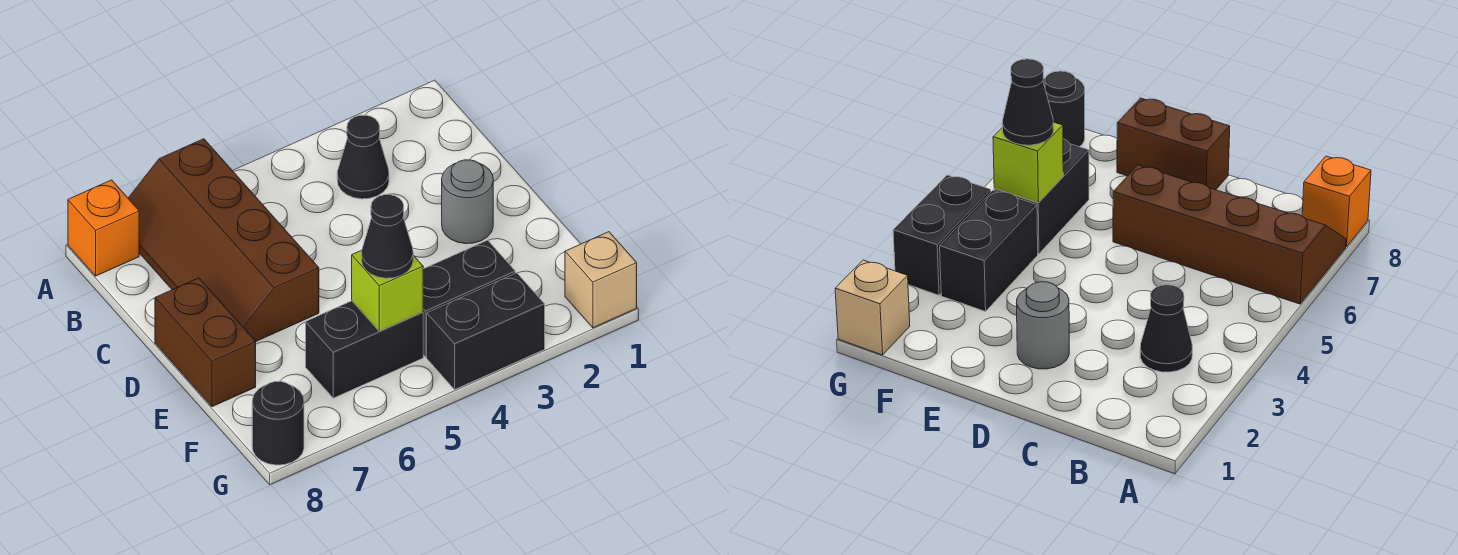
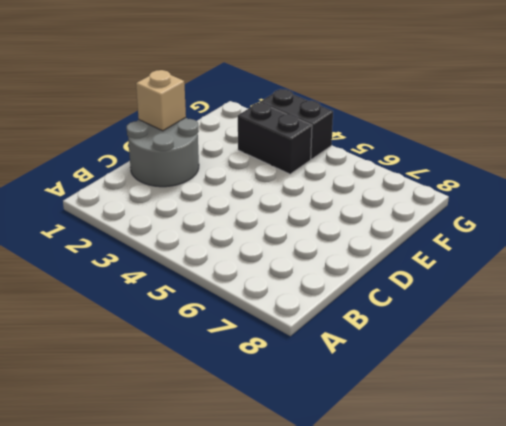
grey 2x2 round brick [127,118,199,187] -> grey 1x1 round brick [442,160,493,244]
tan 1x1 brick [136,70,186,131] -> tan 1x1 brick moved to [565,232,637,328]
none -> brown 2x4 slope [128,139,319,341]
none -> orange 1x1 brick [68,180,139,276]
none -> black 1x1 cone [337,115,389,199]

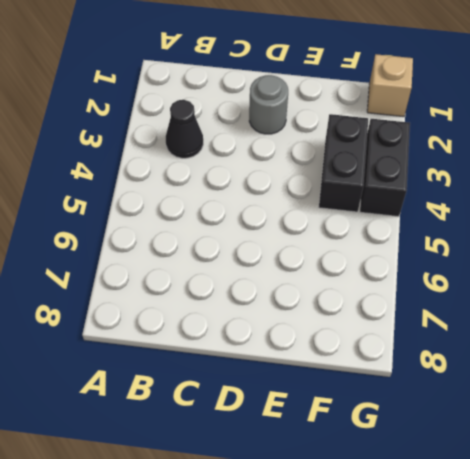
none -> brown 2x4 slope [128,139,319,341]
none -> orange 1x1 brick [68,180,139,276]
none -> brown 1x2 brick [155,278,256,407]

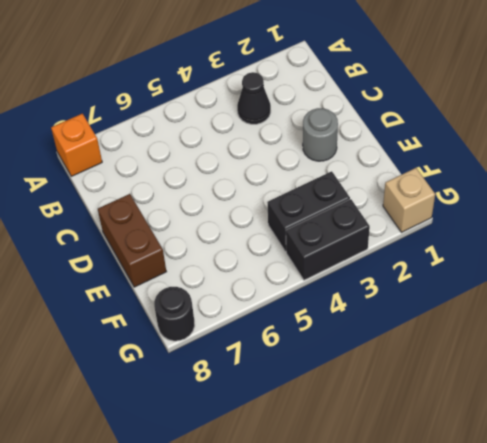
none -> brown 2x4 slope [128,139,319,341]
none -> black 1x2 brick [306,301,423,398]
none -> lime 1x1 brick [352,250,423,331]

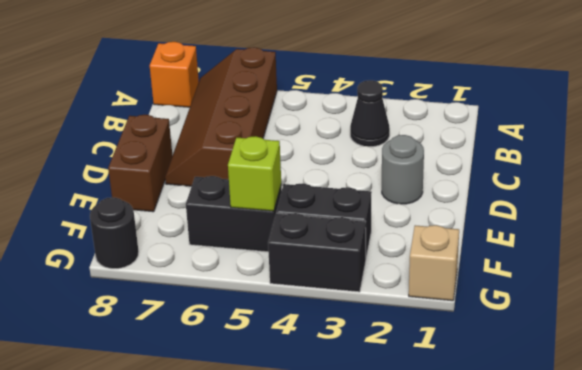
none -> black 1x1 cone [362,195,413,278]

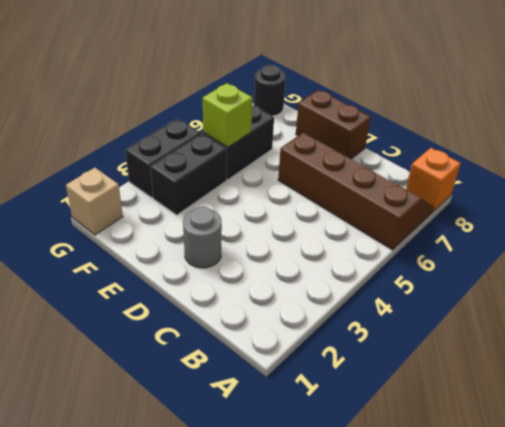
none -> black 1x1 cone [337,115,389,199]
none -> black 1x1 cone [362,195,413,278]

